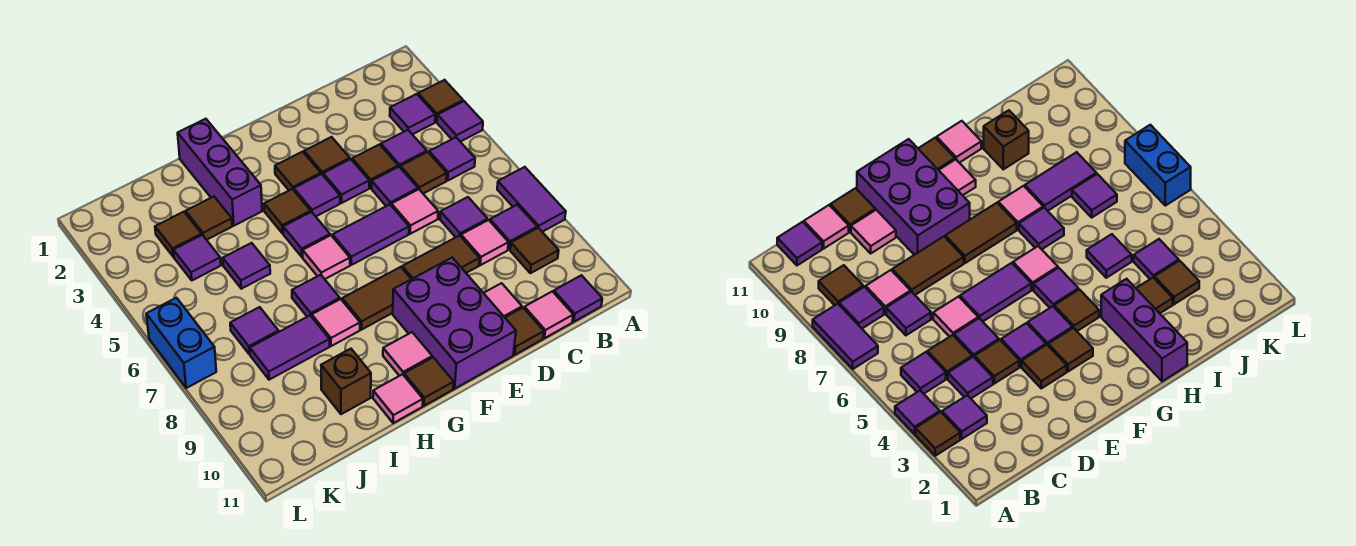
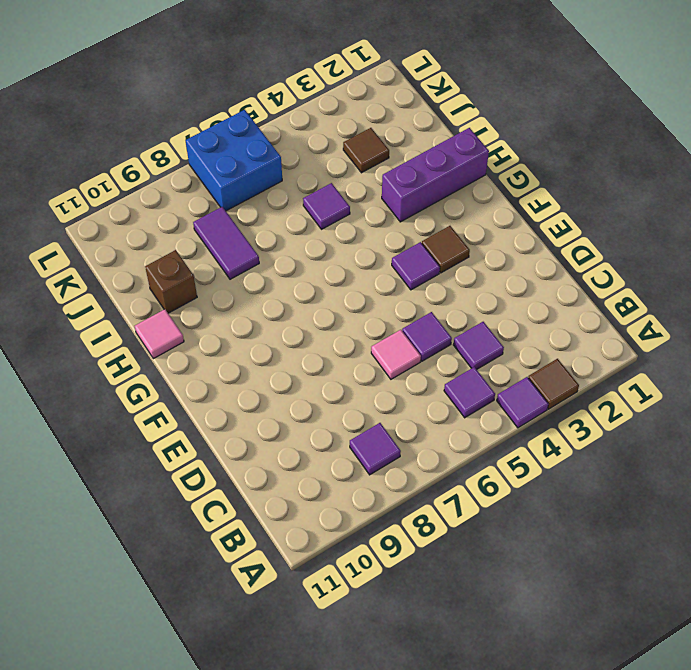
blue 2x2 brick [186,110,282,211] -> blue 1x2 brick [146,298,216,388]
none -> purple 1x2 tile [497,167,566,232]
none -> purple 1x1 tile [390,94,435,134]
none -> brown 1x1 tile [510,228,559,273]
none -> purple 1x1 tile [554,275,602,322]

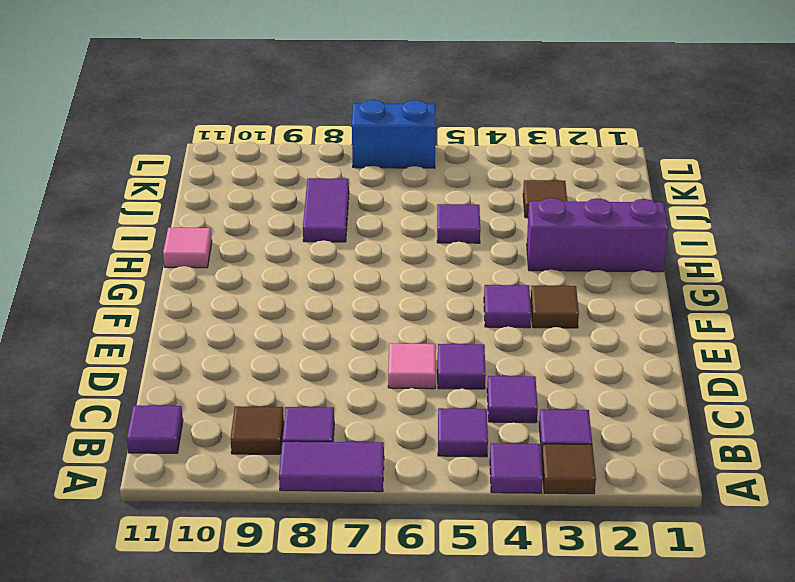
none -> brown 1x1 tile [400,152,447,194]
none -> purple 1x1 tile [440,197,488,237]
none -> pink 1x1 tile [461,220,509,265]
none -> pink 1x1 tile [524,291,573,338]

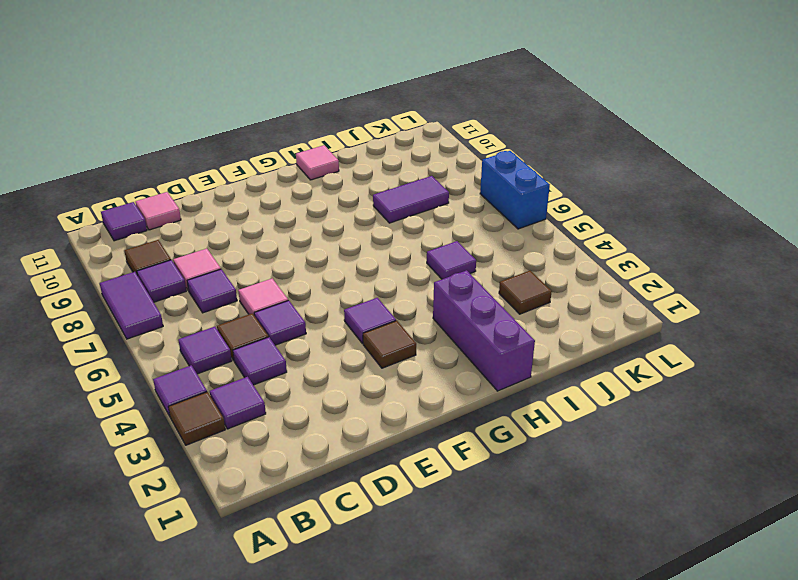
none -> brown 1x1 tile [352,145,398,188]
none -> brown 1x2 tile [402,235,479,279]
none -> pink 1x1 tile [484,283,522,317]
none -> brown 1x1 tile [505,308,544,355]

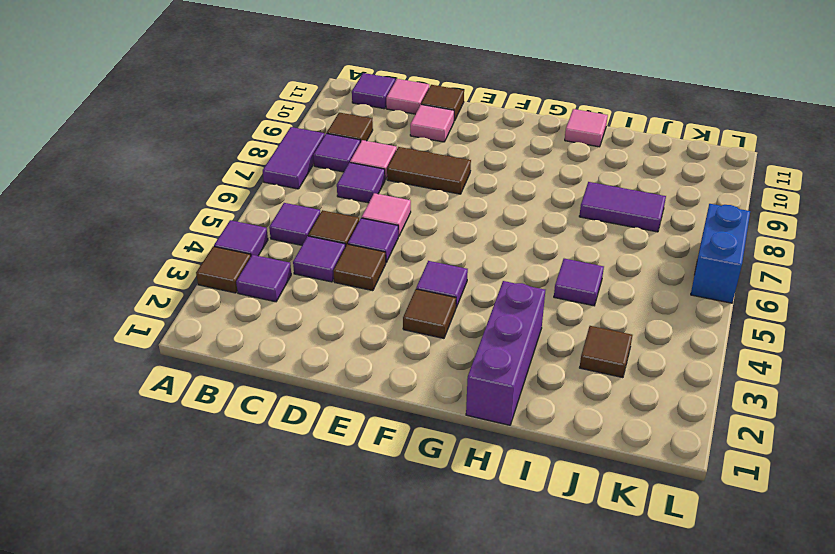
none -> brown 1x1 tile [304,137,350,175]
none -> purple 1x1 tile [323,159,369,203]
none -> purple 1x2 tile [333,205,409,265]
none -> purple 2x3 brick [393,258,516,388]

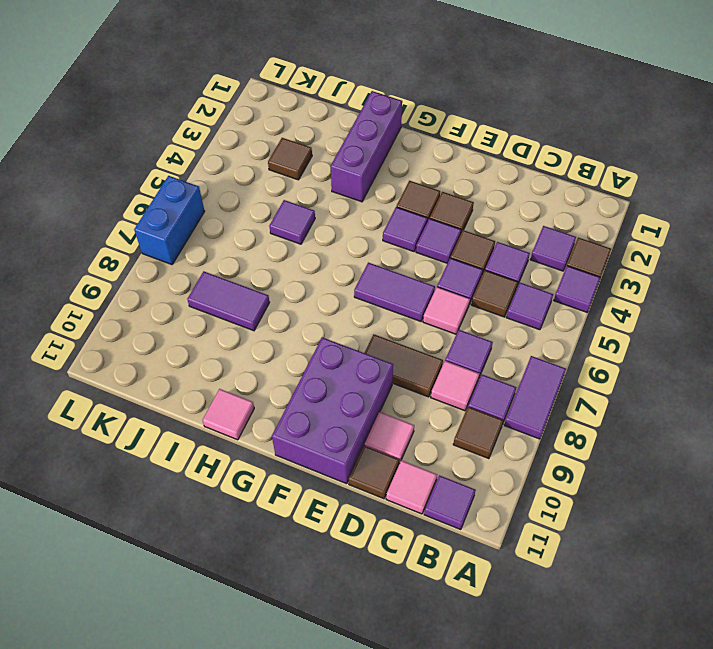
none -> brown 1x2 tile [342,267,411,330]
none -> brown 1x1 tile [264,189,311,233]
none -> purple 1x1 tile [283,212,330,257]
none -> pink 1x1 tile [303,235,350,279]

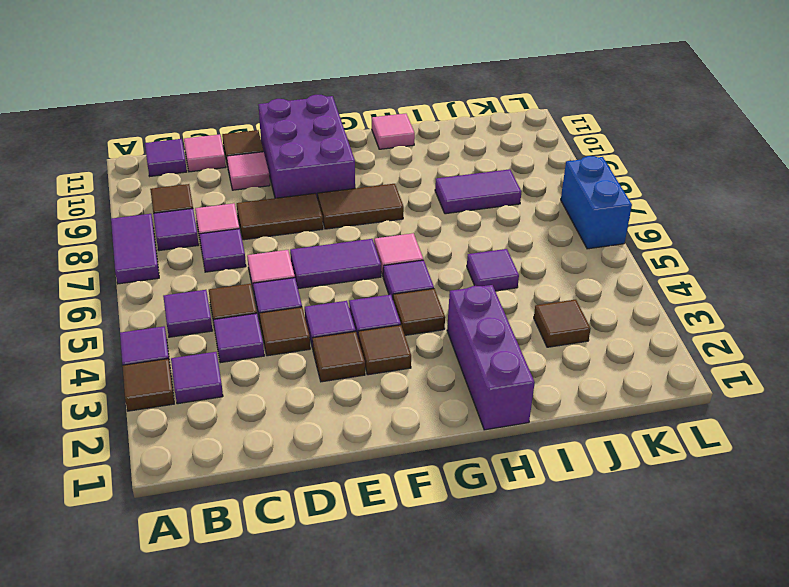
none -> pink 1x1 tile [383,332,432,376]
none -> brown 1x1 tile [404,357,454,406]
none -> purple 1x1 tile [292,275,340,317]
none -> pink 1x1 tile [312,299,360,346]

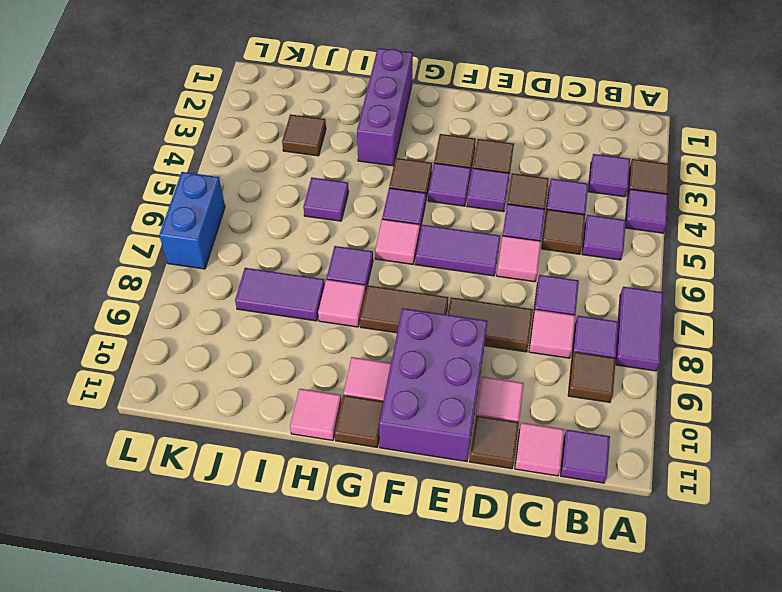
none -> brown 1x1 tile [185,197,232,240]
none -> brown 1x1 brick [321,349,371,414]
none -> purple 1x1 tile [173,235,221,280]
none -> purple 1x1 tile [230,307,279,354]

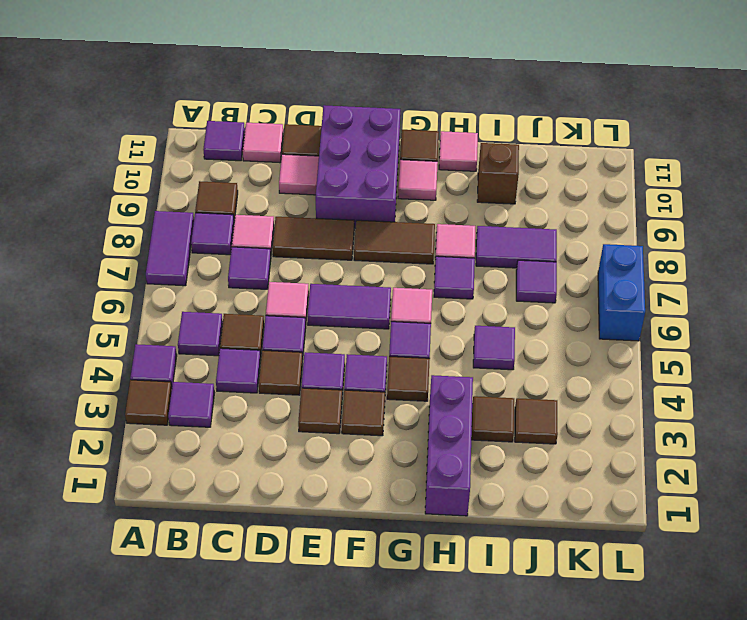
none -> purple 1x1 tile [173,235,221,280]

